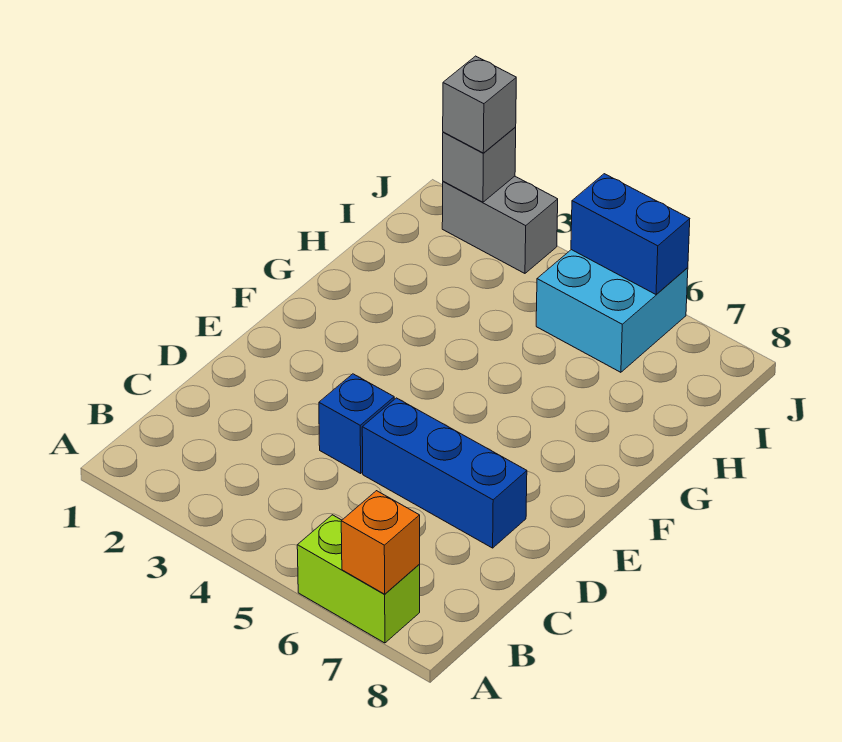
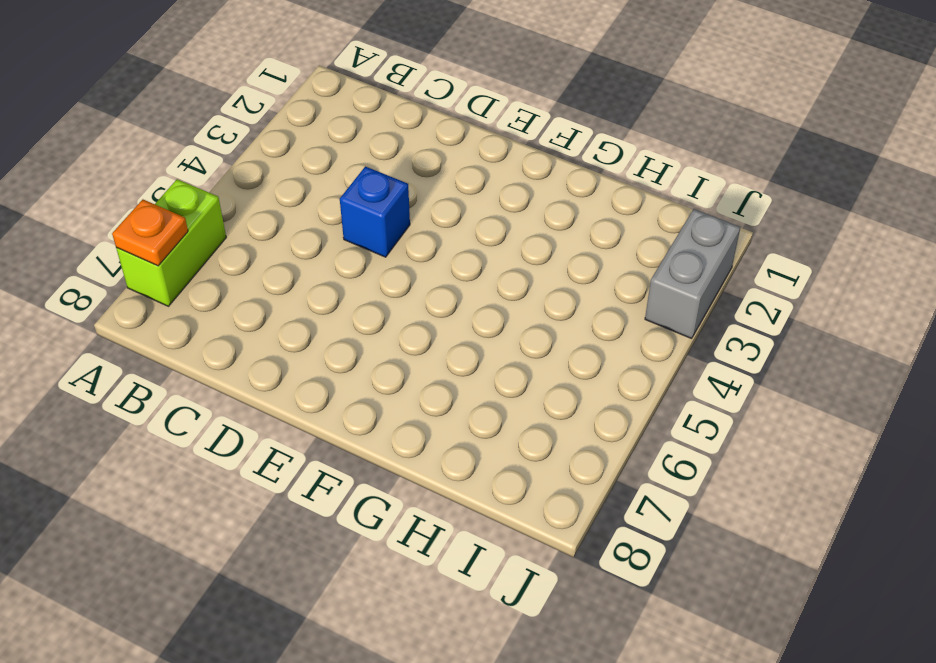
orange 1x1 plate [112,200,188,266] -> orange 1x1 brick [341,491,420,594]
none -> blue 1x3 brick [362,398,527,548]
none -> cyan 2x2 brick [536,250,688,372]

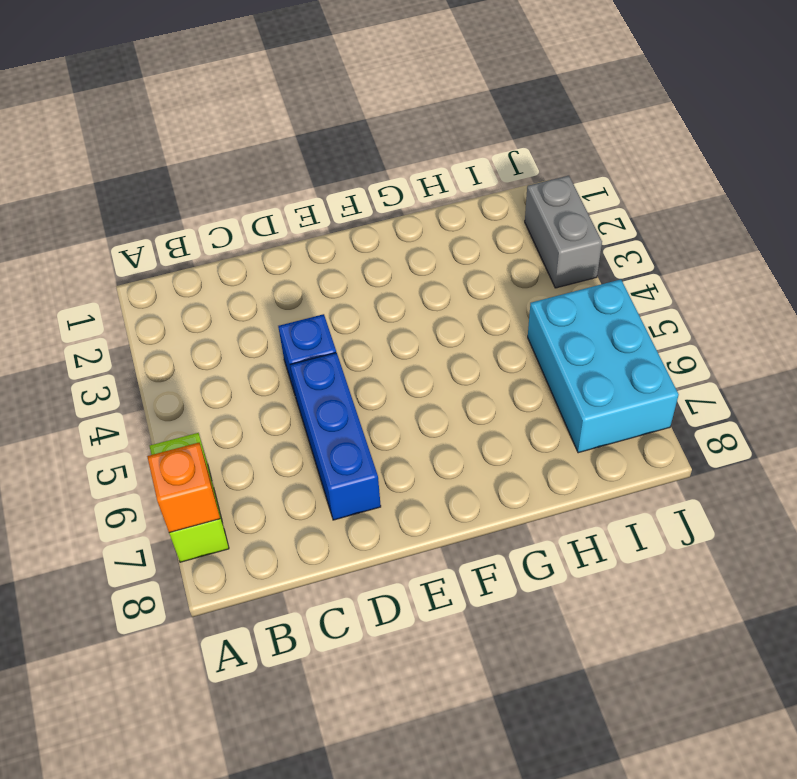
cyan 2x3 brick [528,279,679,453] -> cyan 2x2 brick [536,250,688,372]
none -> grey 1x1 brick [443,127,516,202]
none -> blue 1x2 brick [571,174,690,294]

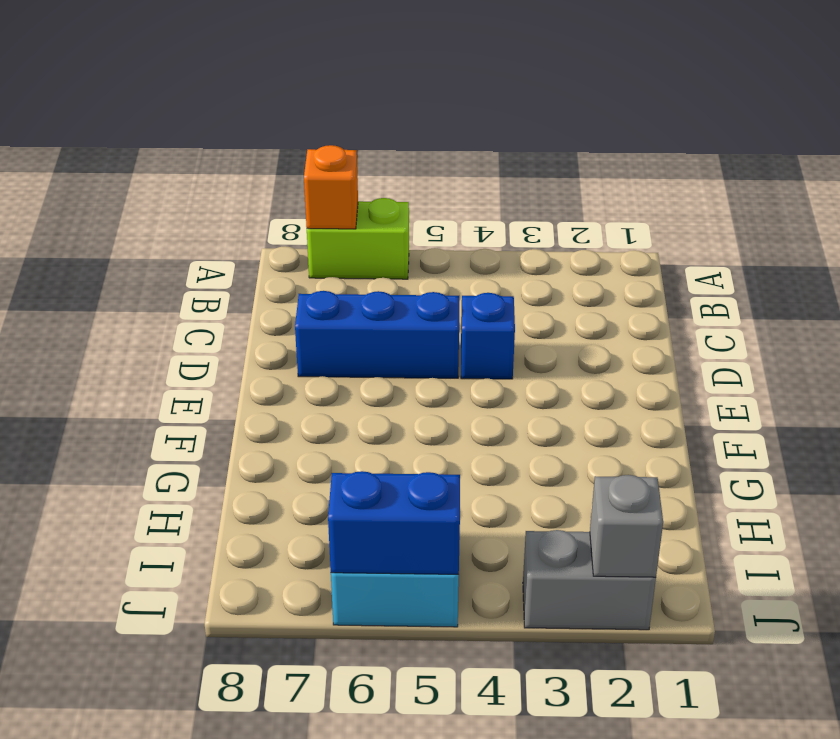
none -> grey 1x1 brick [443,56,516,153]

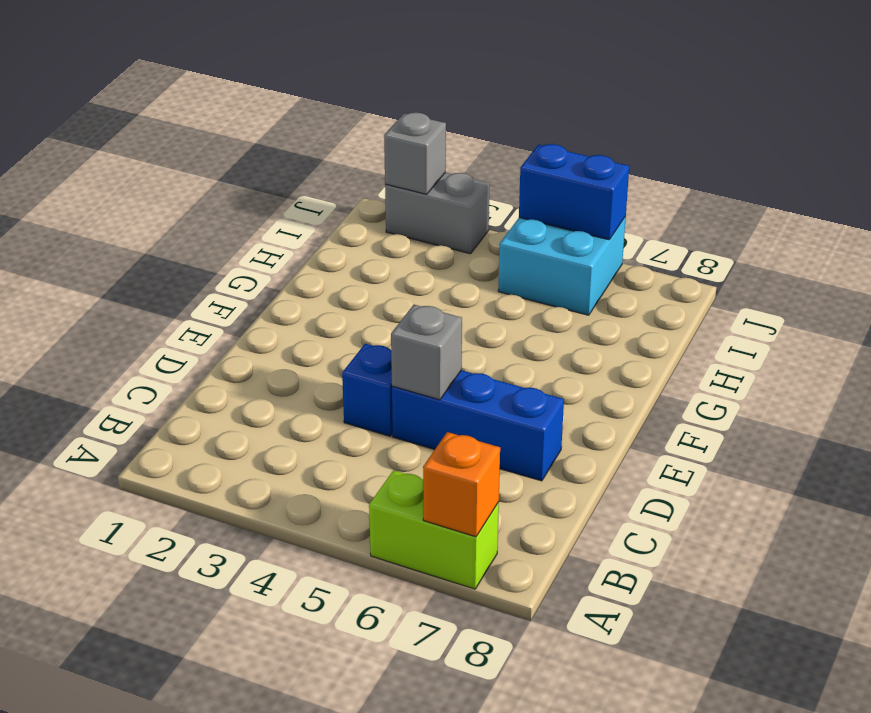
grey 1x1 brick [391,305,462,400] -> grey 1x1 brick moved to [443,56,516,153]

